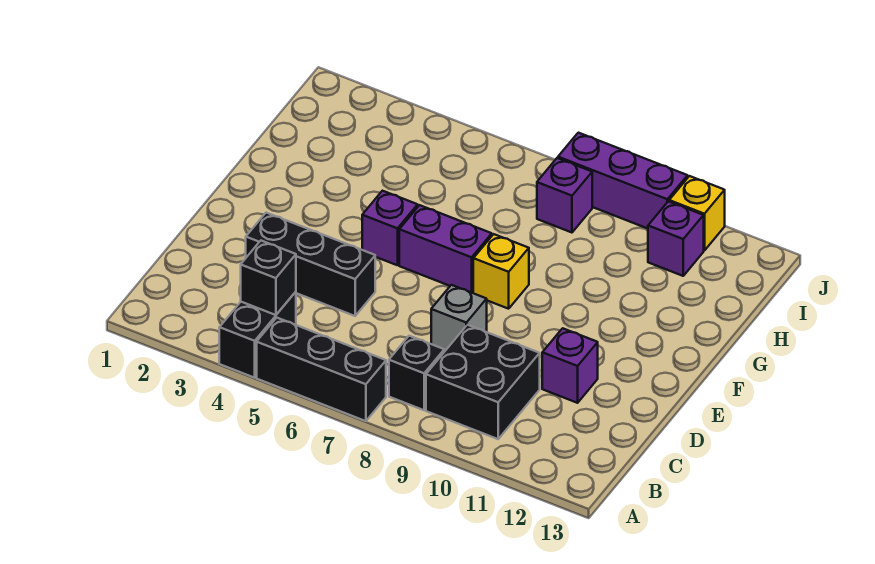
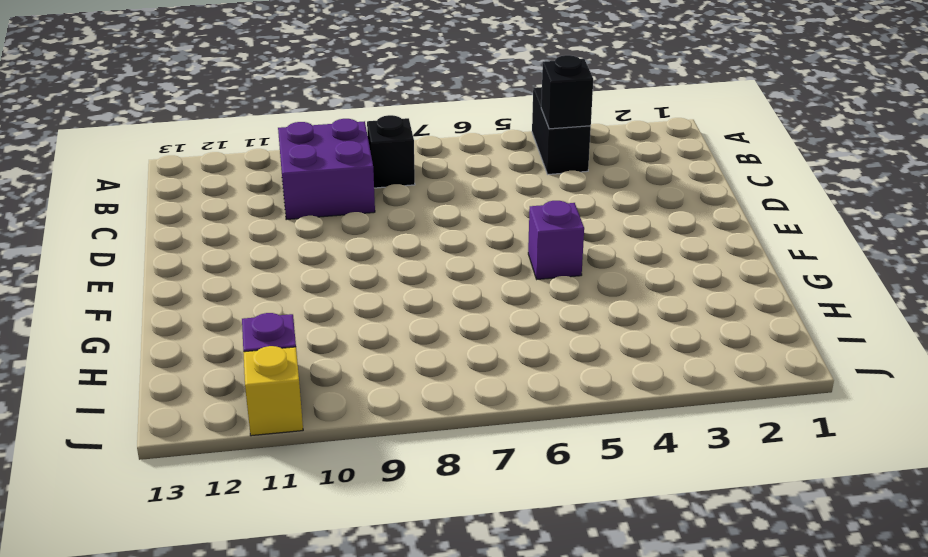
purple 2x2 brick [278,119,375,220] -> black 2x2 brick [426,325,540,439]
none -> black 1x3 brick [257,318,386,421]
none -> black 1x3 brick [246,213,375,316]
none -> grey 1x1 brick [431,285,487,351]

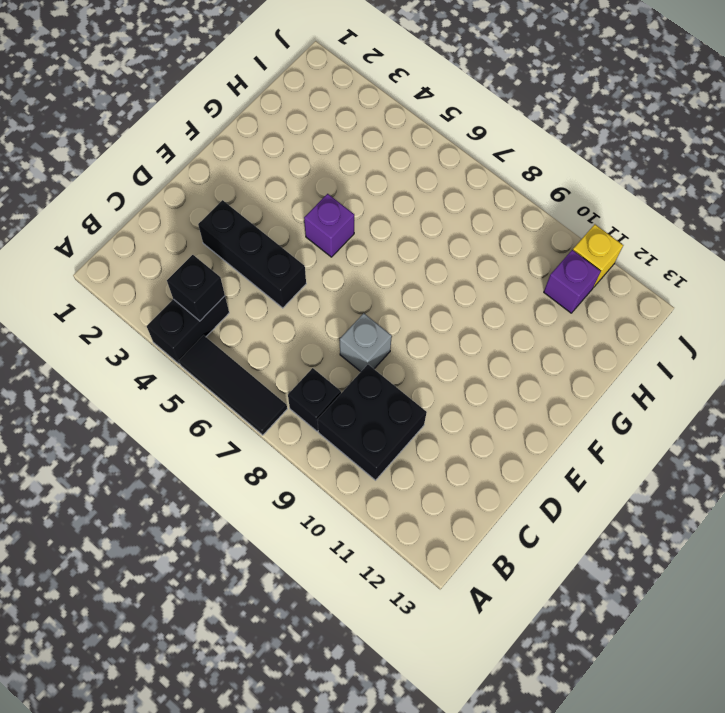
black 1x3 tile [179,335,287,435] -> black 1x3 brick [257,318,386,421]
none -> purple 1x1 brick [542,328,598,403]
none -> purple 1x2 brick [399,205,492,293]
none -> yellow 1x1 brick [473,234,529,309]

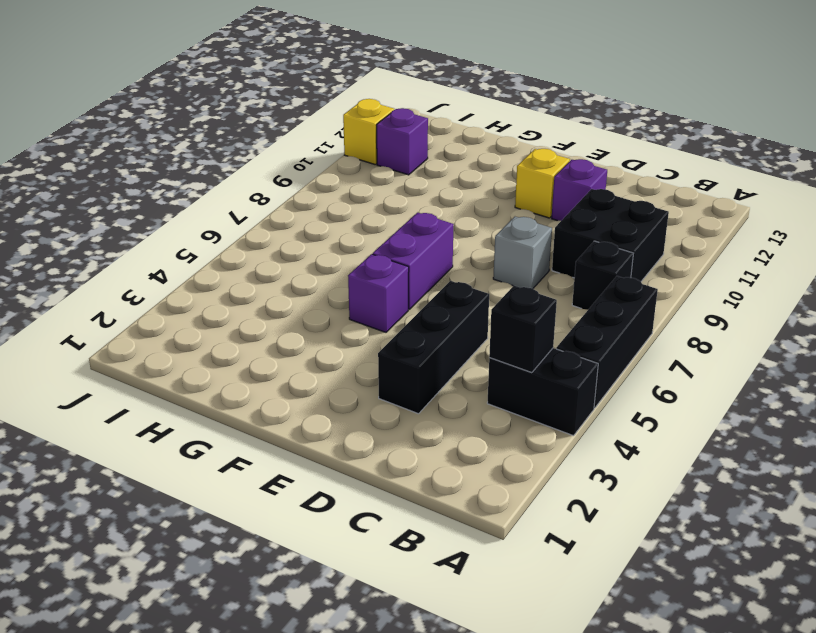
yellow 1x1 brick [515,149,570,218] -> yellow 1x1 brick moved to [473,234,529,309]
none -> purple 1x1 brick [537,158,592,233]
none -> purple 1x3 brick [558,133,688,229]

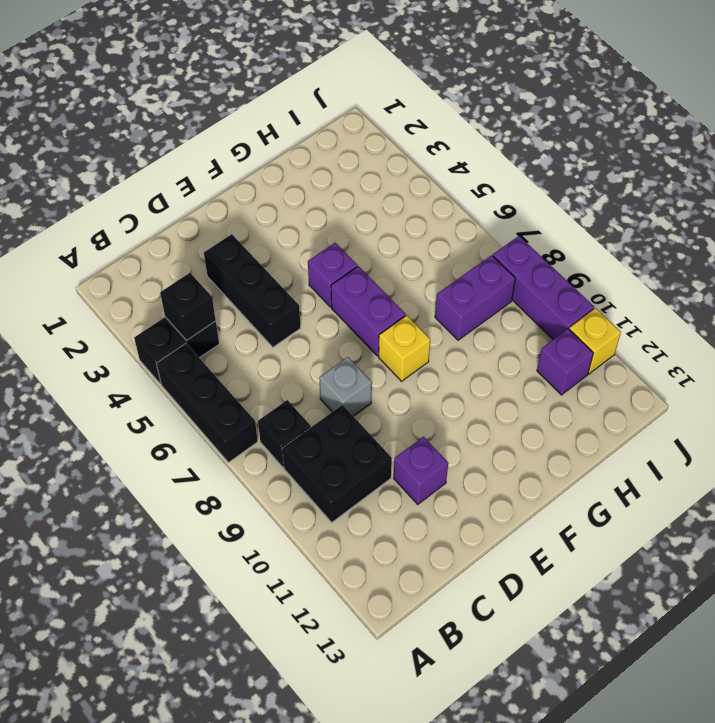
purple 1x2 brick [435,255,515,340] -> purple 1x1 brick [537,158,592,233]

